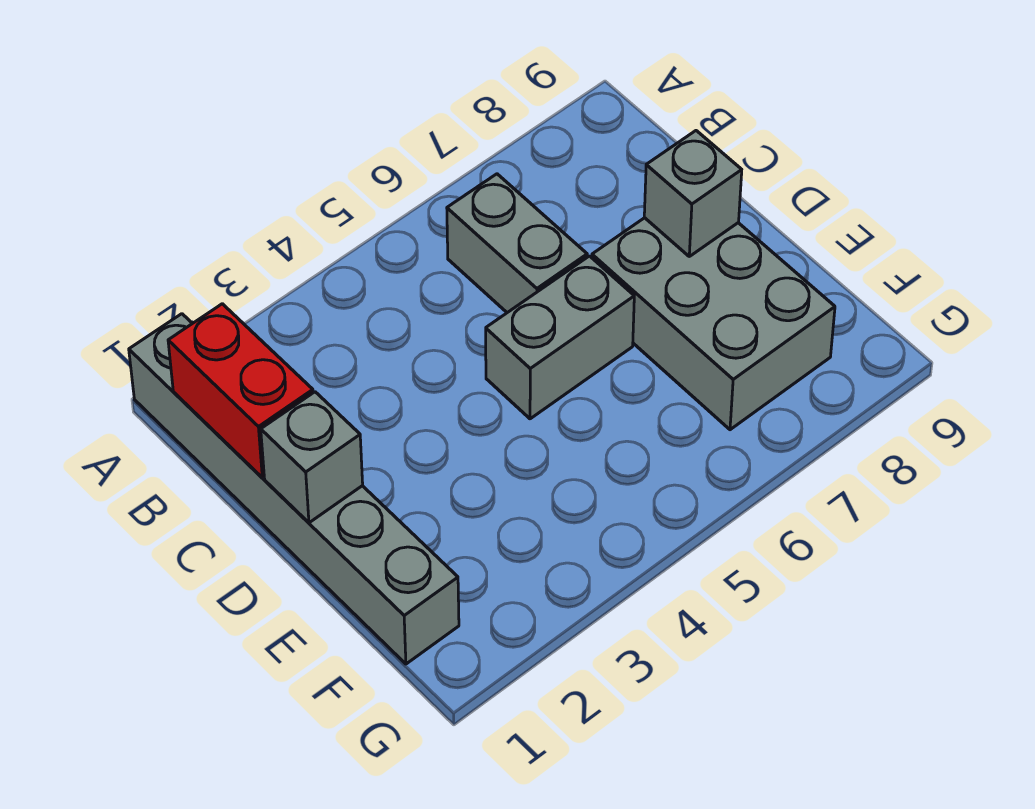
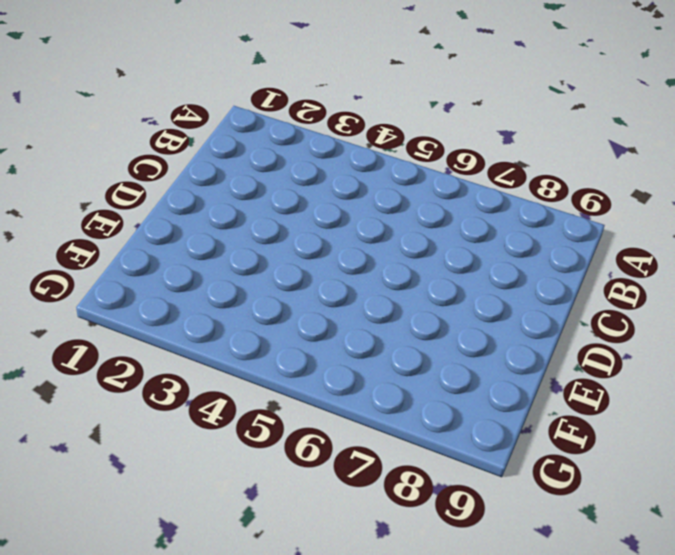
none -> grey 1x6 brick [129,314,459,664]
none -> grey 1x2 brick [447,174,587,313]

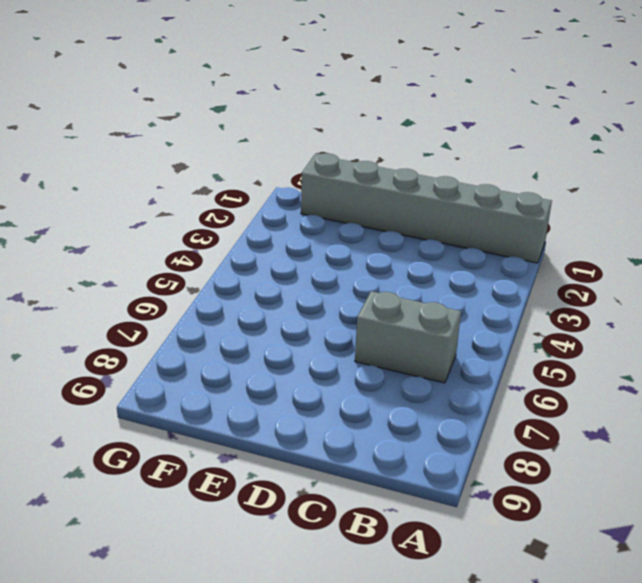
none -> grey 1x2 brick [486,256,634,419]
none -> grey 2x3 brick [592,218,835,430]

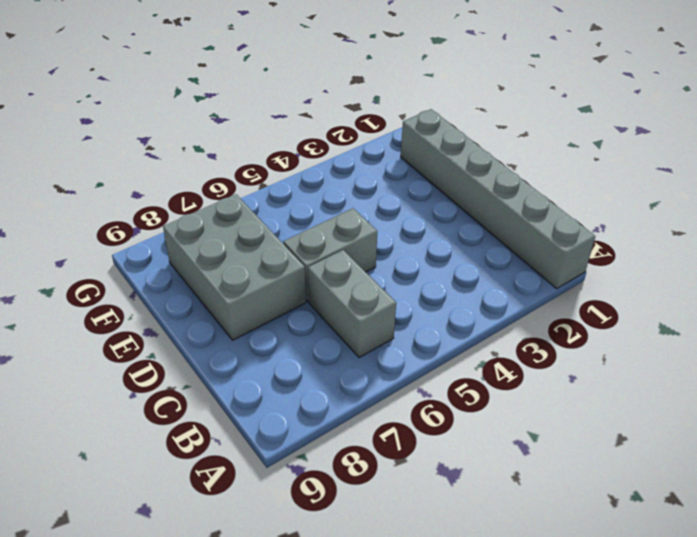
none -> red 1x2 brick [168,304,313,478]
none -> grey 1x1 brick [261,392,363,523]

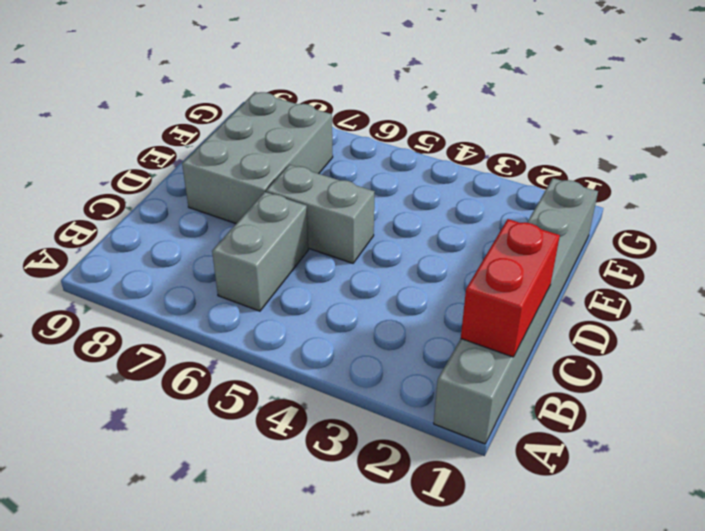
none -> grey 1x1 brick [261,392,363,523]
none -> grey 1x1 brick [644,131,742,256]

